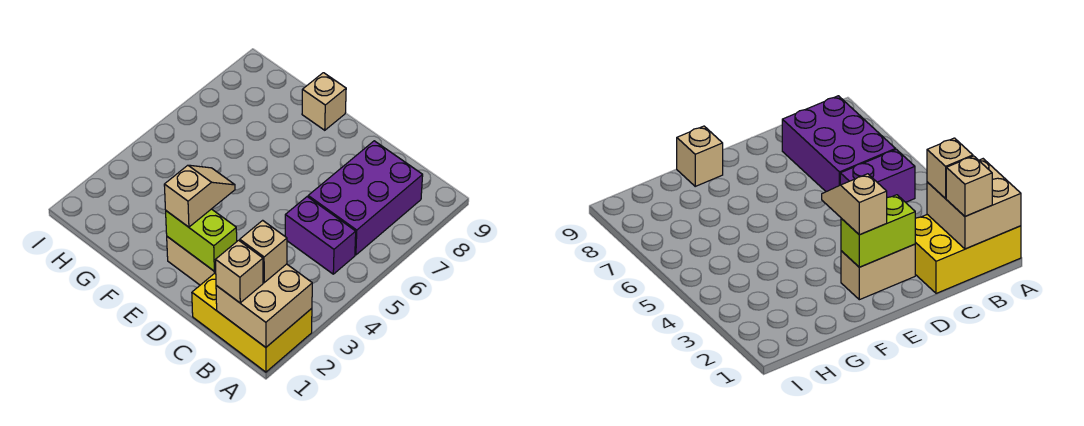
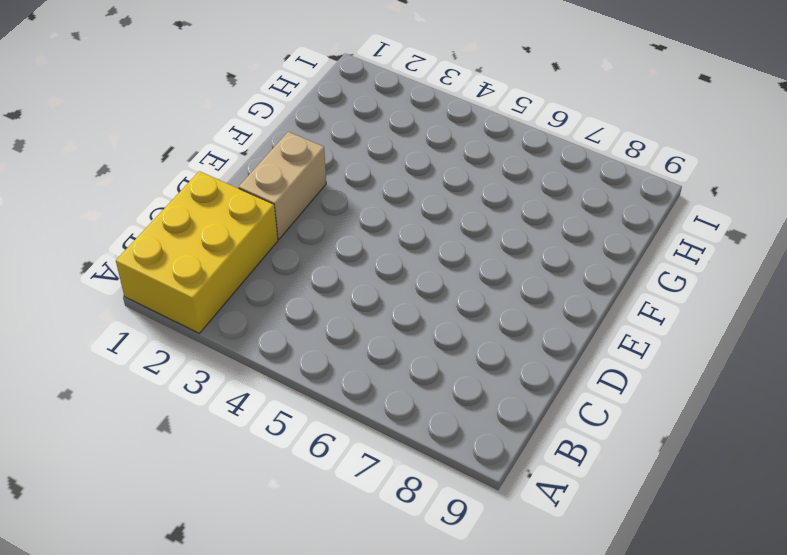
none -> purple 1x2 brick [285,197,356,274]
none -> purple 2x3 brick [308,141,423,255]

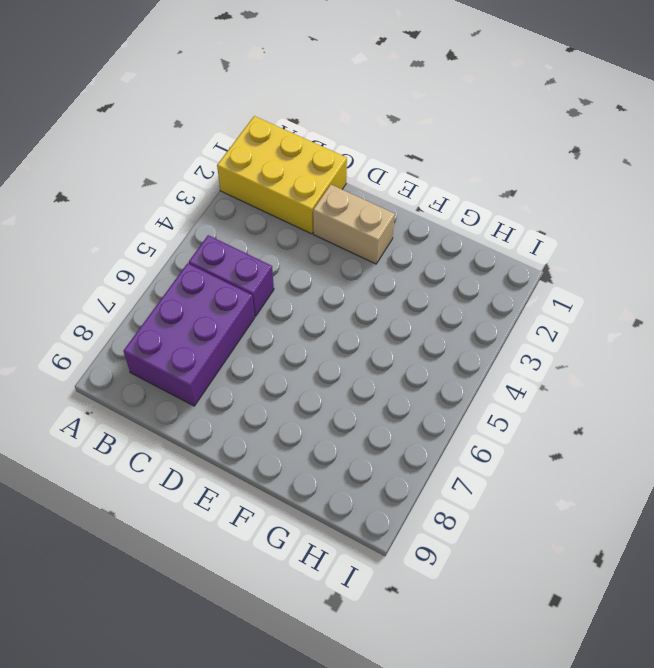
none -> tan 1x1 brick [302,73,346,130]
none -> tan 2x2 brick [216,264,312,347]

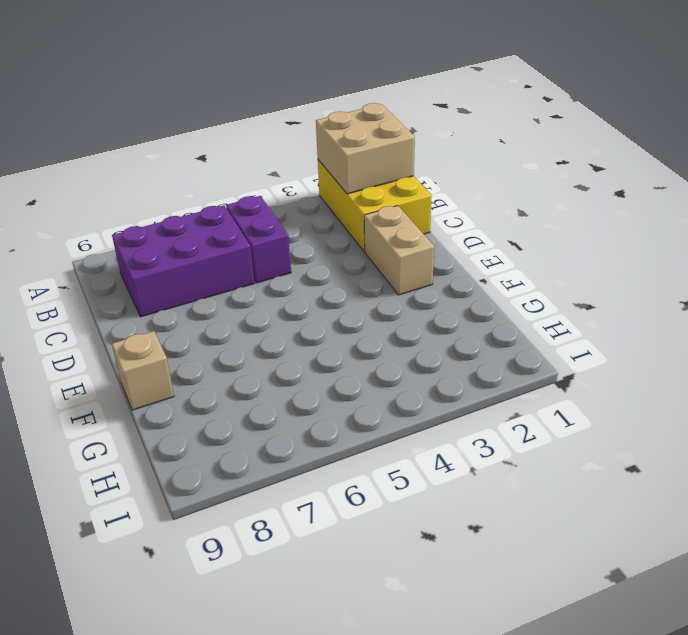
none -> lime 1x2 brick [166,209,237,271]
none -> tan 1x1 brick [215,240,263,303]

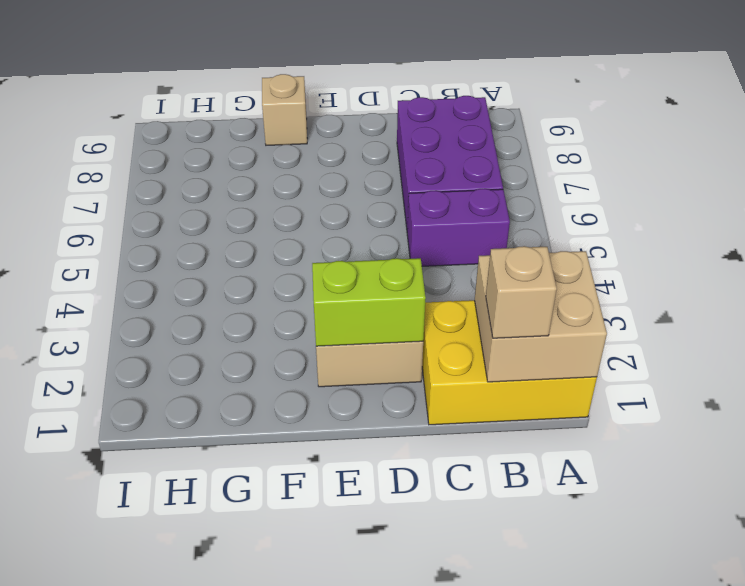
none -> tan 1x1 brick [240,220,287,283]
none -> tan 1x2 slope [164,165,235,227]

